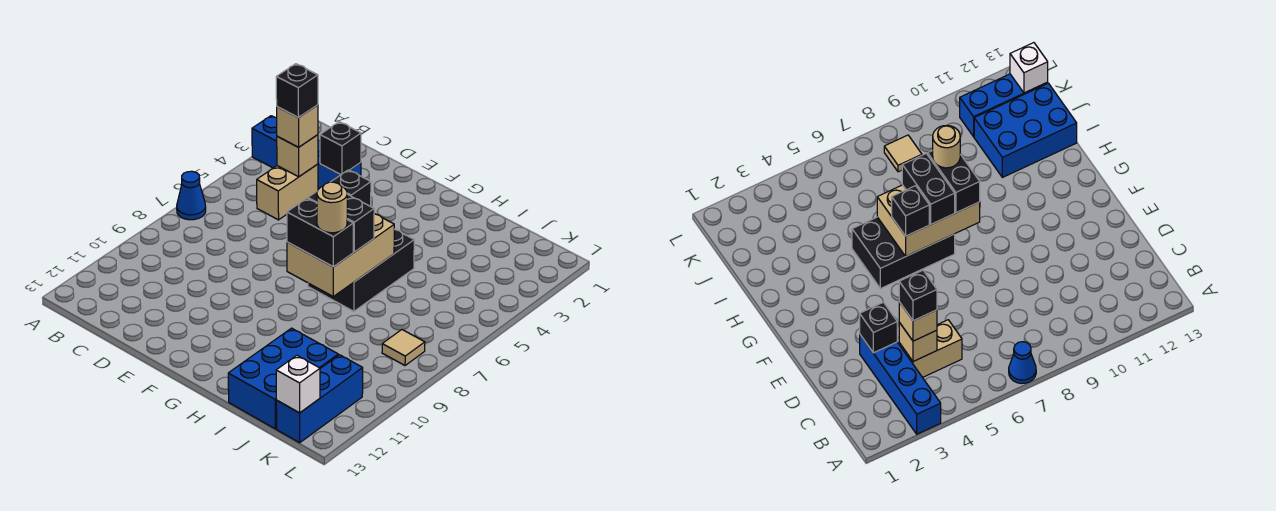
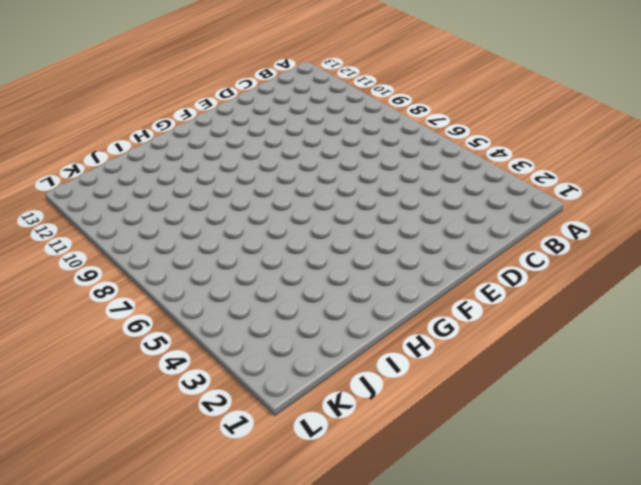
none -> blue 1x4 brick [252,116,361,189]
none -> blue 1x1 cone [177,171,206,220]
none -> tan 1x2 brick [257,164,318,220]

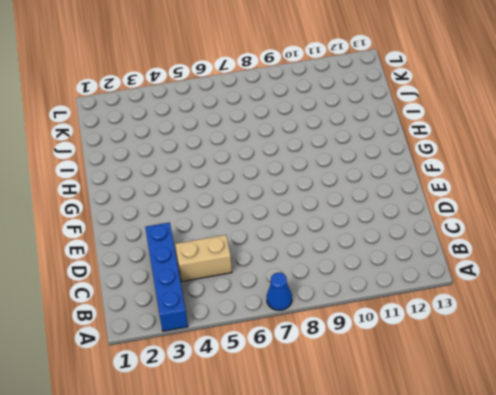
none -> black 2x3 brick [308,229,414,311]
none -> blue 2x3 brick [228,328,338,429]
none -> tan 1x1 tile [382,330,425,365]

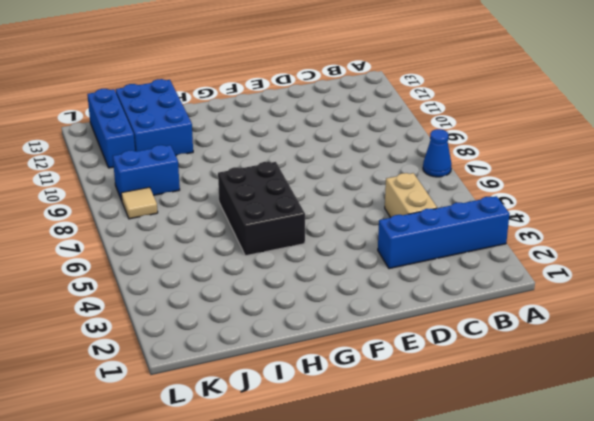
blue 1x2 brick [113,145,180,200] -> none
none -> tan 1x1 brick [277,135,318,177]
none -> black 1x1 brick [320,122,361,175]
none -> tan 2x3 brick [287,214,394,296]

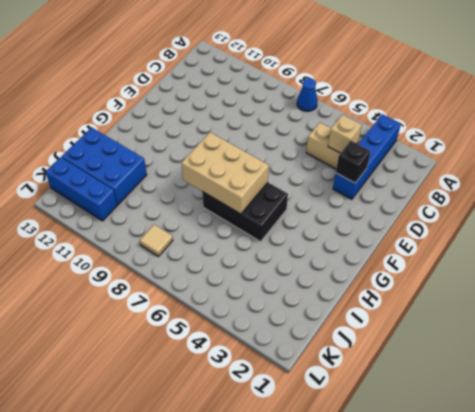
none -> white 1x1 brick [276,355,320,413]
none -> tan 1x1 brick [277,105,318,147]
none -> black 1x1 brick [331,170,371,206]

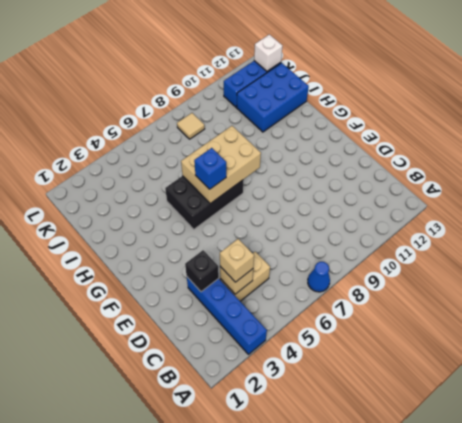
blue 1x1 brick [194,148,226,189] -> black 1x1 brick [331,170,371,206]
none -> black 1x2 brick [308,192,374,252]
none -> black 1x2 brick [287,198,353,267]
none -> black 1x1 brick [276,64,318,118]

